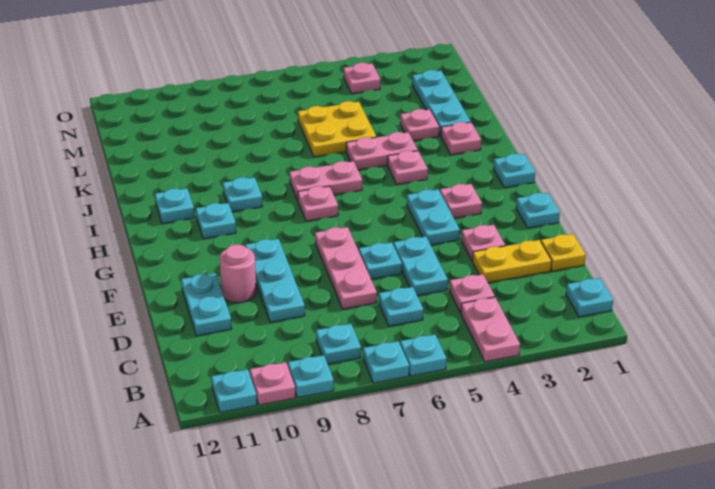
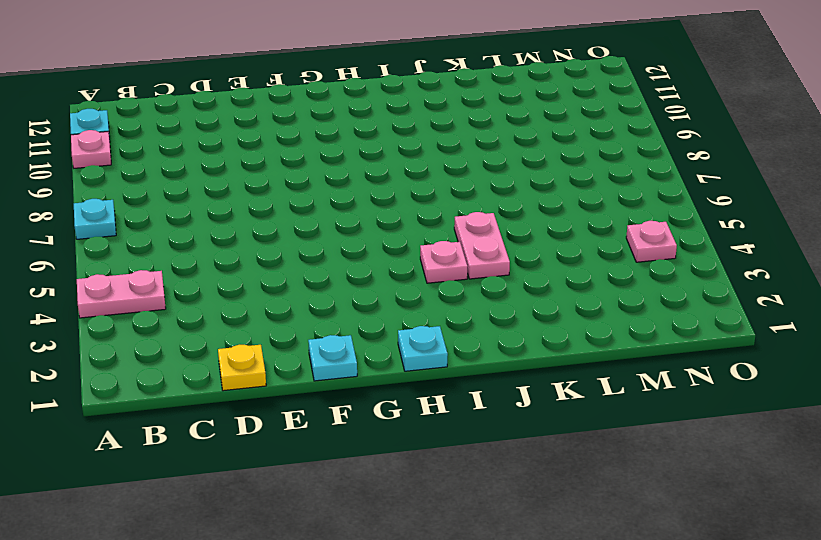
none -> cyan 1x1 plate [400,335,447,376]
none -> cyan 1x1 plate [288,355,334,398]
none -> cyan 1x1 plate [566,278,613,317]
none -> cyan 1x1 plate [316,324,361,364]

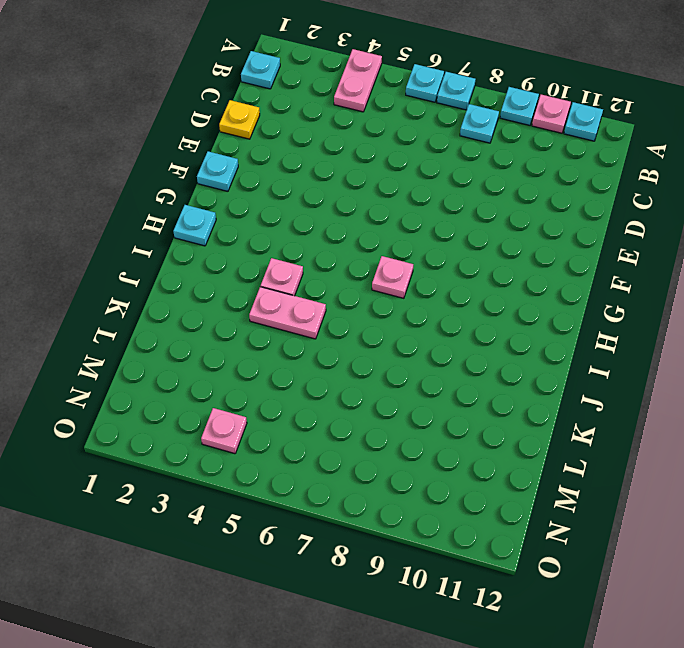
none -> pink 1x1 plate [449,274,495,313]
none -> cyan 1x1 plate [379,287,423,326]
none -> yellow 1x2 plate [473,240,552,283]
none -> cyan 1x2 plate [393,236,448,296]

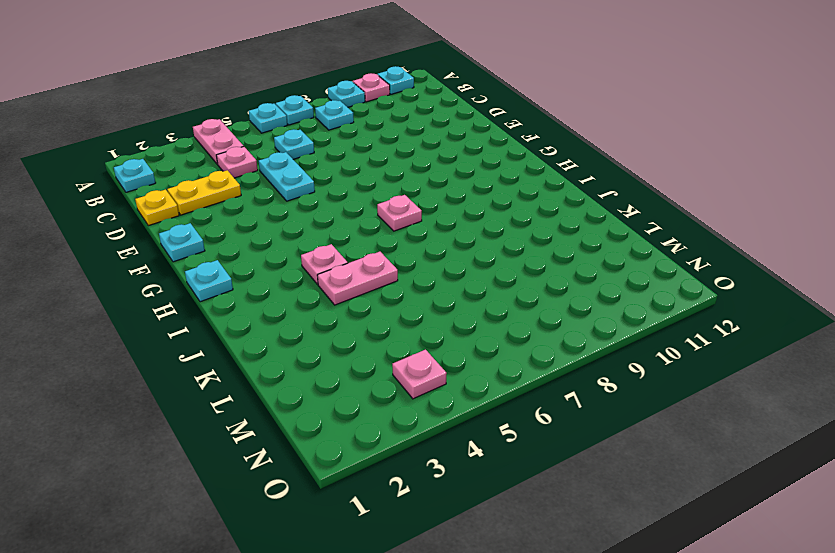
none -> pink 1x3 plate [315,227,377,309]
none -> cyan 1x3 plate [245,239,305,322]
none -> cyan 1x2 plate [181,273,232,336]
none -> pink 1x1 plate [461,225,505,261]

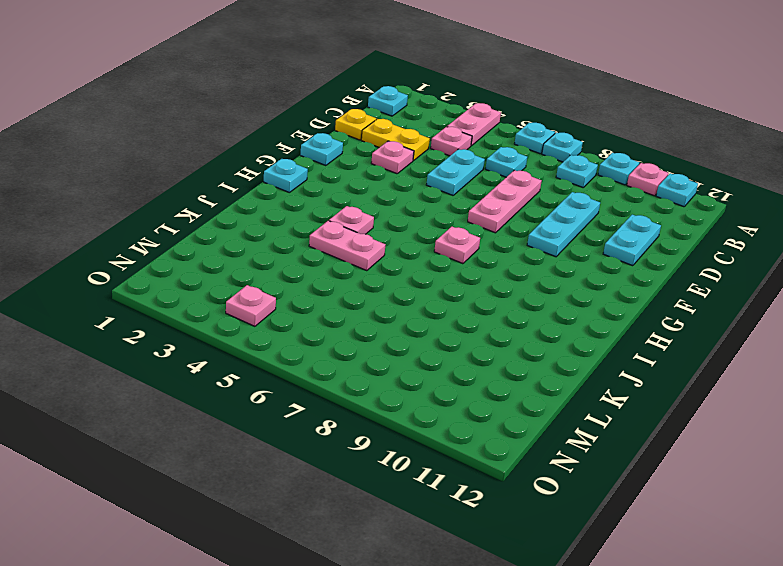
none -> cyan 1x1 plate [359,242,402,279]
none -> pink 1x1 round brick [219,245,256,303]
none -> cyan 1x2 plate [407,190,460,245]
none -> pink 1x1 plate [440,184,482,218]

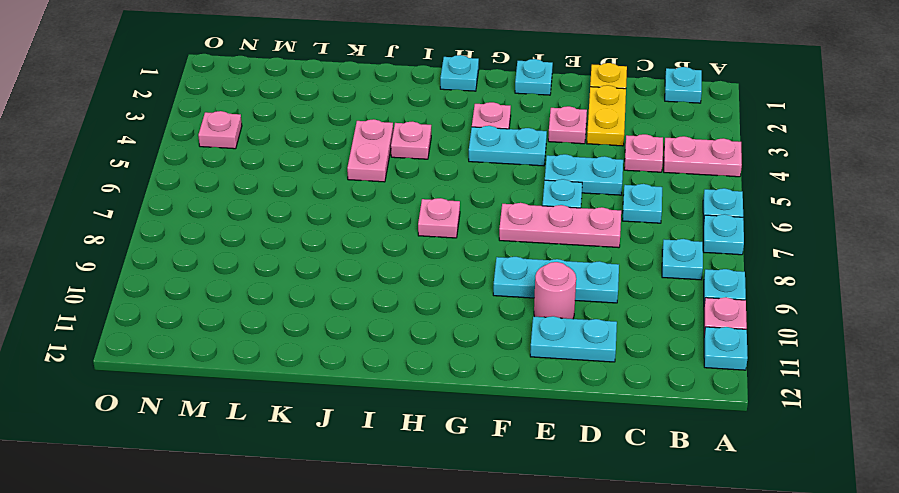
none -> cyan 1x1 plate [196,203,236,239]
none -> pink 1x2 plate [290,161,362,200]
none -> cyan 1x1 plate [223,177,263,212]
none -> cyan 1x1 plate [155,188,195,224]

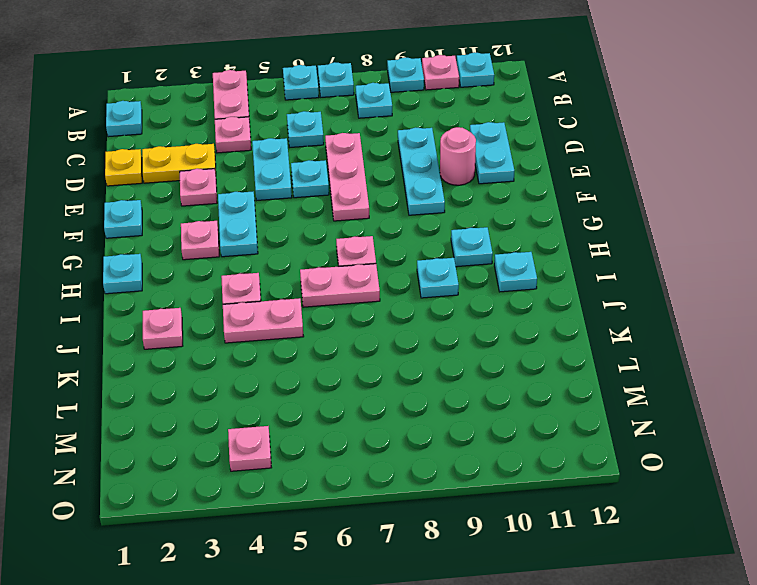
none -> cyan 1x3 plate [412,70,471,136]
none -> pink 1x1 plate [400,109,439,141]
none -> yellow 2x2 plate [298,101,376,157]

